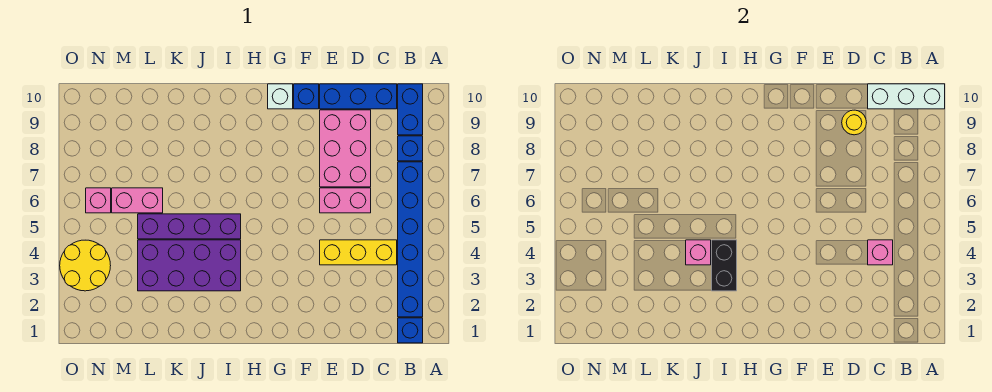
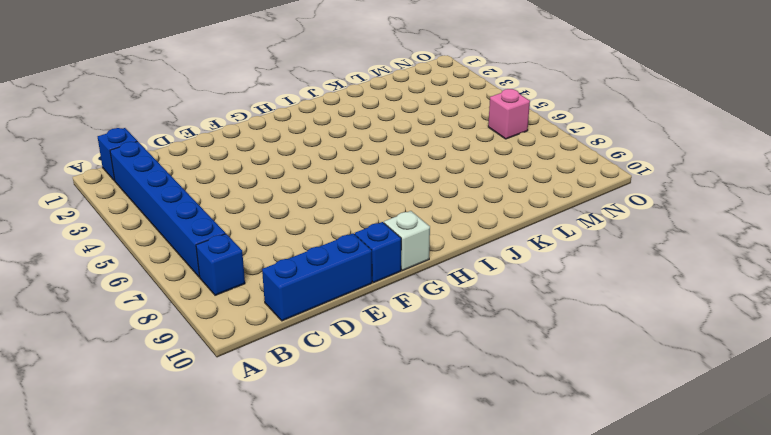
none -> blue 1x2 brick [398,84,423,135]
none -> yellow 1x3 brick [320,240,397,265]
none -> pink 1x2 brick [320,188,371,213]

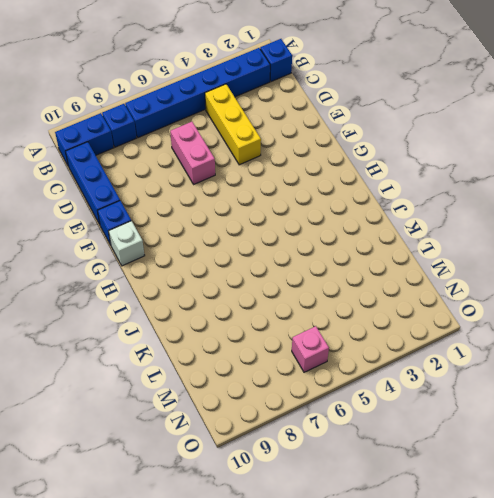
none -> pink 2x3 brick [320,110,371,187]
none -> purple 2x4 brick [138,240,241,291]
none -> purple 1x4 brick [138,214,241,239]

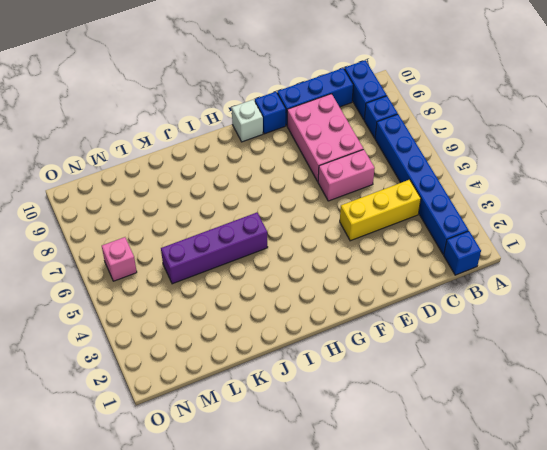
none -> purple 2x4 brick [138,240,241,291]
none -> pink 1x2 brick [112,188,163,213]
none -> yellow 2x2 round brick [60,240,111,291]

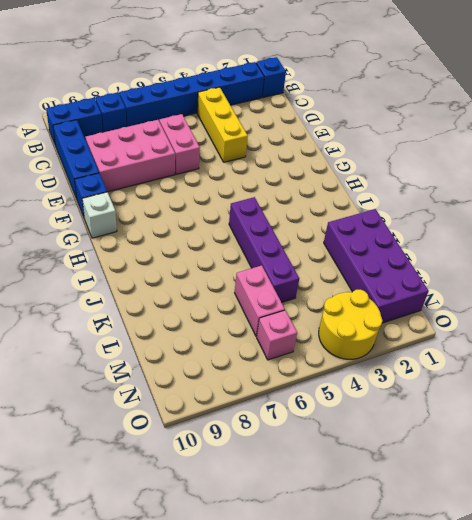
purple 2x4 brick [324,209,429,323] -> purple 2x4 brick moved to [138,240,241,291]
none -> white 1x3 brick [868,84,945,109]
none -> pink 1x1 brick [868,240,893,265]
none -> yellow 1x1 round brick [842,110,866,135]

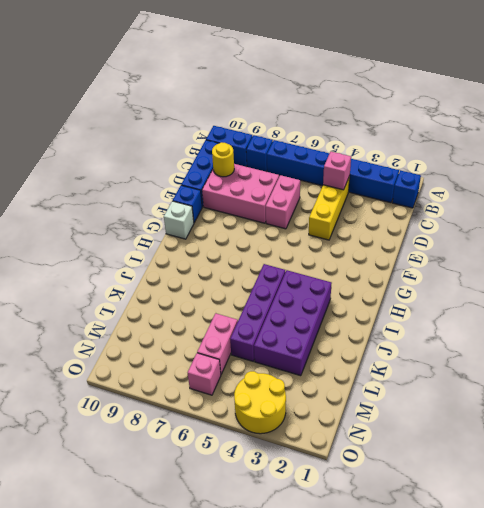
none -> white 1x3 brick [868,84,945,109]
none -> black 1x2 brick [712,240,737,291]
none -> pink 1x1 brick [686,240,711,265]

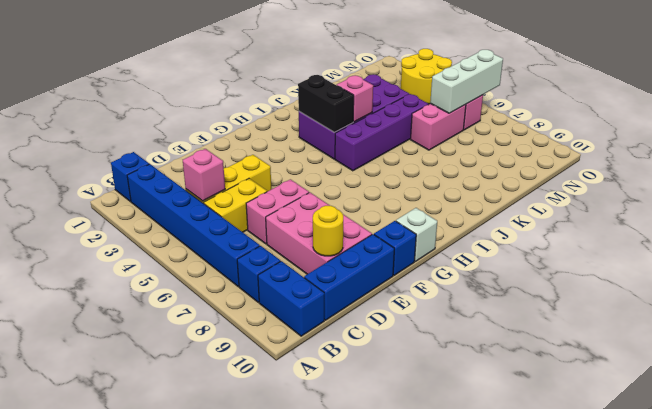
yellow 1x2 brick [204,179,267,232] -> none
white 1x3 brick [430,50,503,113] -> white 1x3 brick moved to [868,84,945,109]

